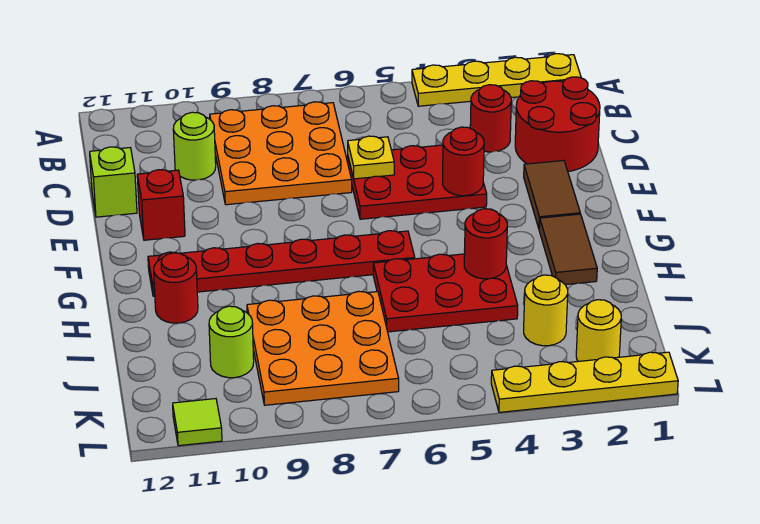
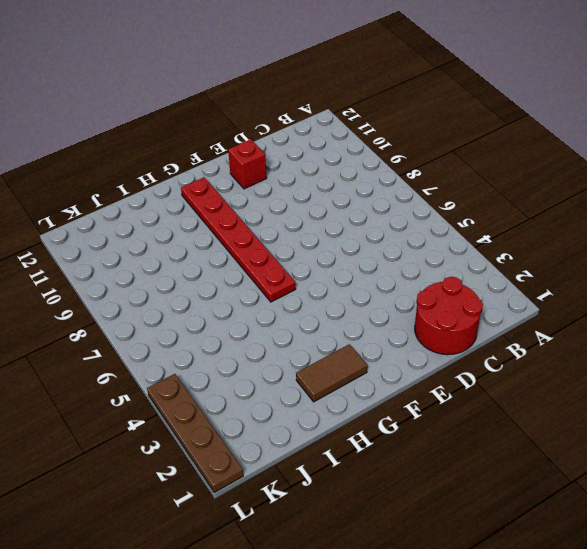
brown 1x4 plate [147,374,243,492] -> yellow 1x4 plate [491,352,678,412]
none -> yellow 1x4 plate [412,54,581,106]
none -> orange 3x3 plate [210,102,352,205]
none -> red 1x1 round brick [470,85,511,152]

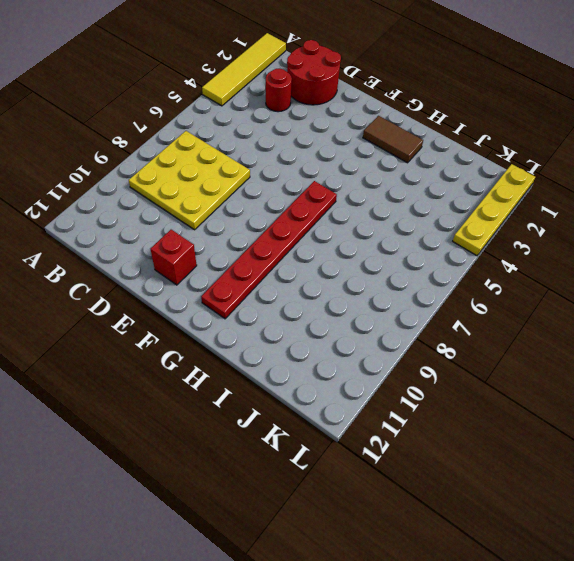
yellow 1x4 tile [202,33,286,106] -> yellow 1x4 plate [412,54,581,106]
yellow 3x3 plate [129,131,250,230] -> orange 3x3 plate [210,102,352,205]
none -> lime 1x1 round brick [173,112,216,180]
none -> red 2x3 plate [348,145,487,219]
none -> lime 1x1 brick [90,147,137,217]

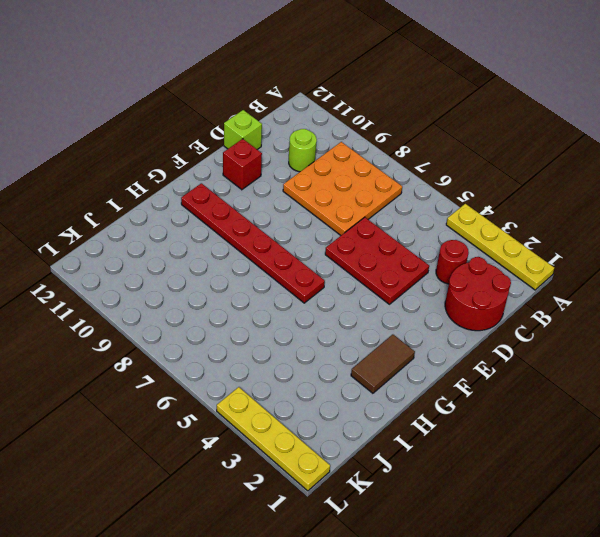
none -> brown 1x2 tile [524,160,580,228]
none -> red 2x3 plate [373,254,518,332]
none -> red 1x1 round brick [154,253,198,323]

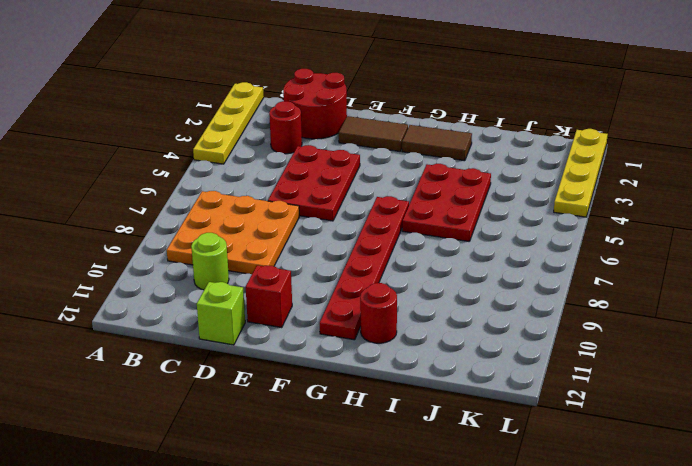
none -> orange 3x3 plate [247,291,399,405]
none -> yellow 1x1 round brick [524,275,568,346]
none -> lime 1x1 round brick [209,306,254,378]

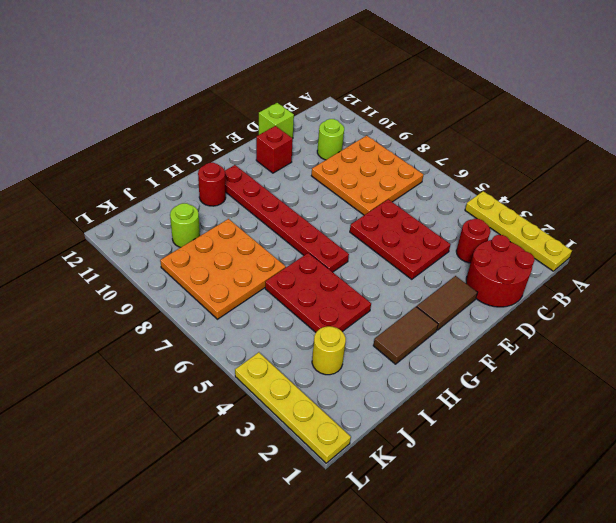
none -> yellow 1x1 round brick [576,300,621,361]
none -> lime 1x1 tile [173,399,222,446]
none -> yellow 1x1 plate [348,136,394,179]

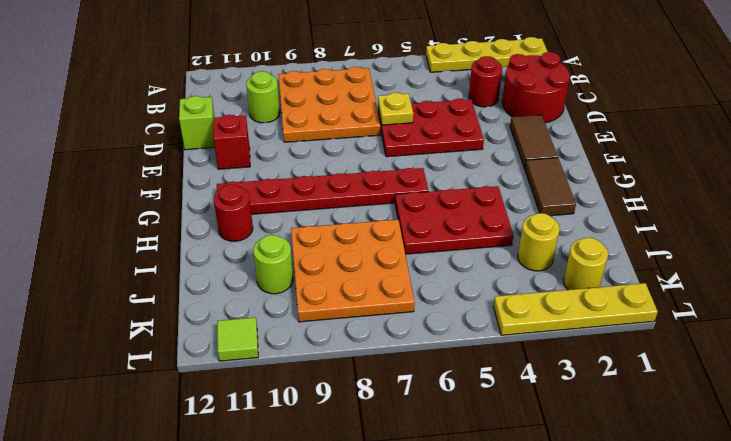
none -> red 1x1 round brick [443,127,484,196]
none -> red 1x1 round brick [464,209,507,279]

